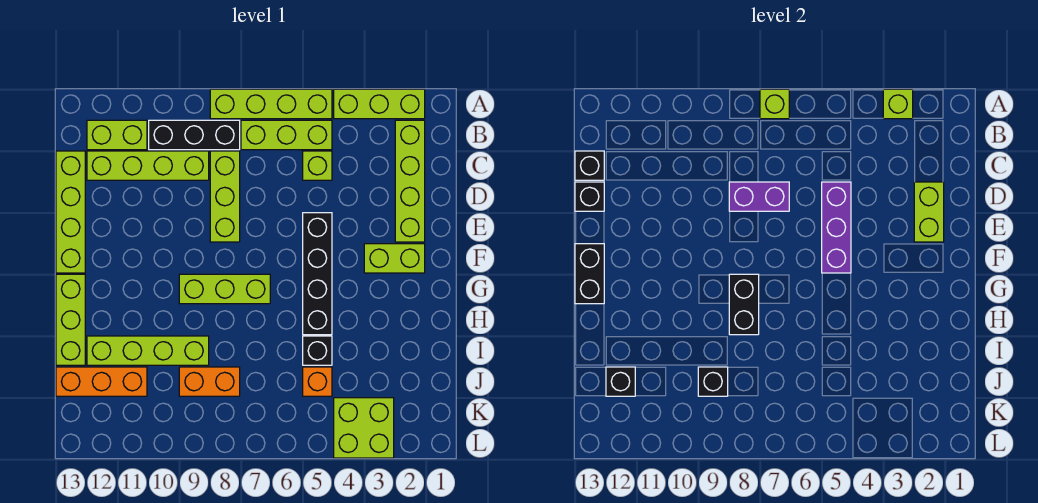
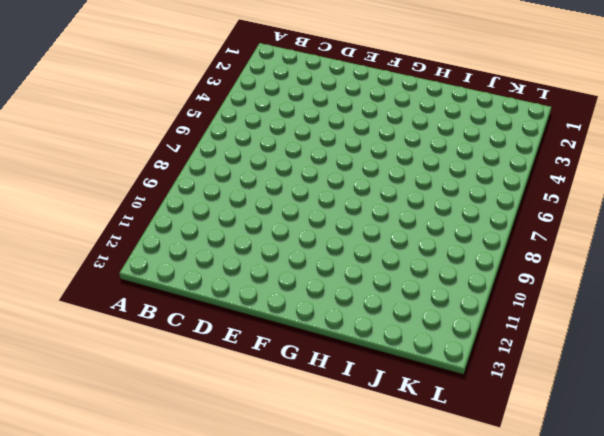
none -> lime 1x3 brick [334,89,425,119]
none -> lime 1x4 brick [210,89,332,119]
none -> lime 1x4 brick [395,120,425,242]
none -> lime 1x3 brick [241,120,332,150]

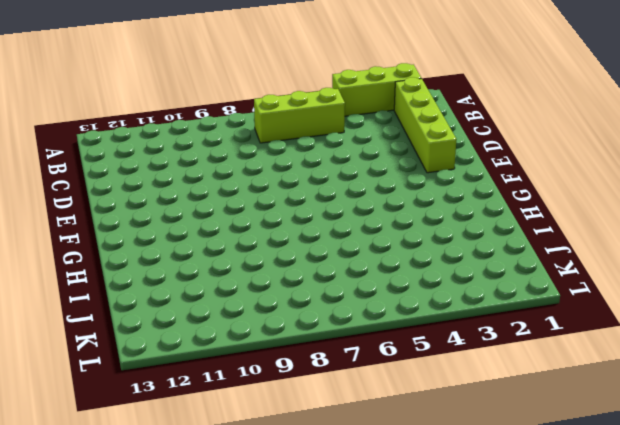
none -> lime 1x4 brick [210,89,332,119]
none -> black 1x3 brick [149,120,240,150]
none -> lime 1x2 brick [87,120,147,150]
none -> lime 1x1 brick [303,151,332,180]

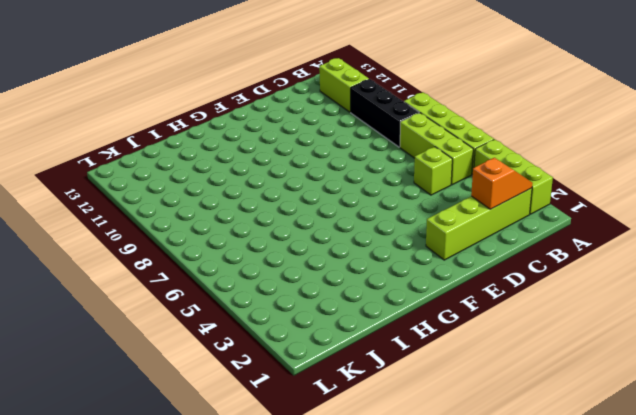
orange 1x2 slope [471,158,533,209] -> none
none -> lime 1x3 brick [210,151,240,242]
none -> lime 1x4 brick [87,151,209,180]
none -> lime 1x4 brick [56,151,85,273]
none -> black 1x4 brick [303,213,332,335]

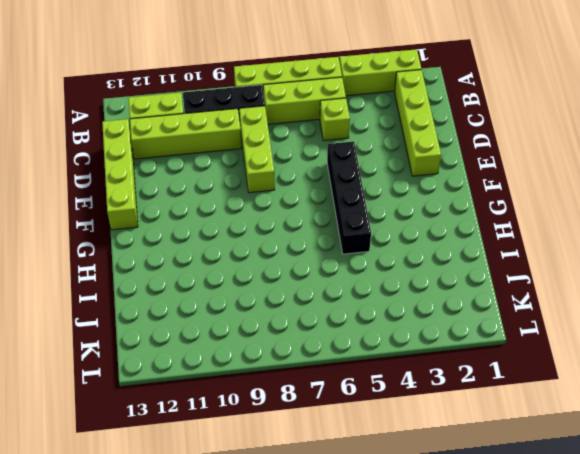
none -> lime 1x2 brick [364,244,425,273]
none -> lime 1x3 brick [179,274,270,304]
none -> lime 1x3 brick [56,274,85,365]
none -> black 1x1 brick [303,336,332,365]

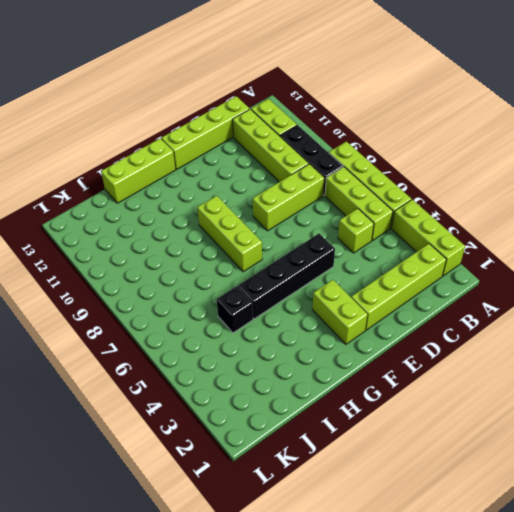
none -> lime 1x4 brick [87,336,209,365]
none -> orange 1x1 brick [303,367,332,396]
none -> orange 1x2 brick [179,367,240,396]
none -> orange 1x3 brick [56,367,147,396]

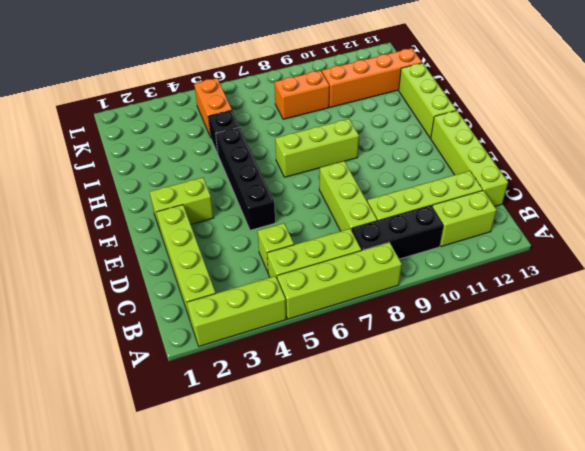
orange 1x2 brick [194,78,232,137] -> orange 1x1 brick [303,367,332,396]
orange 1x4 brick [322,48,422,107] -> orange 1x3 brick [56,367,147,396]
none -> lime 1x4 brick [87,336,209,365]
none -> lime 2x2 brick [334,398,394,458]
none -> lime 1x1 brick [883,89,913,119]
none -> lime 1x1 brick [760,89,789,119]

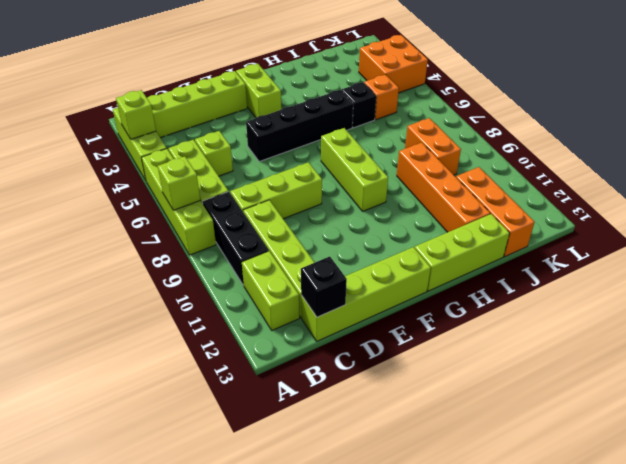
orange 1x4 brick [397,142,490,232] -> lime 1x4 brick [87,336,209,365]
orange 2x2 brick [359,35,428,93] -> lime 2x2 brick [334,398,394,458]
none -> lime 1x2 brick [914,182,944,242]
none -> purple 1x3 brick [822,182,851,273]
none -> purple 1x2 brick [729,182,789,211]
none -> black 1x1 brick [575,182,604,211]

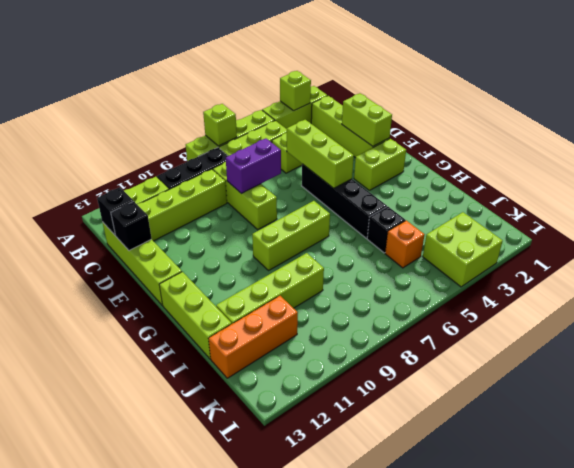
lime 1x3 brick [287,120,354,188] -> purple 1x3 brick [822,182,851,273]
none -> orange 1x2 brick [179,367,240,396]
none -> black 1x2 brick [575,244,604,304]
none -> black 1x2 brick [729,274,759,335]
none -> black 1x1 brick [698,367,728,396]

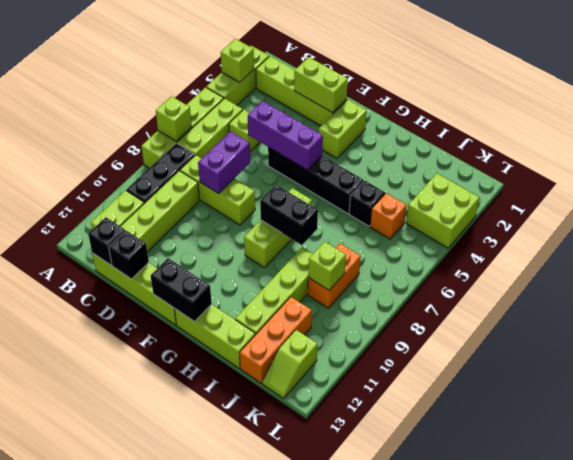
lime 1x1 brick [308,242,346,290] -> black 1x1 brick [698,367,728,396]
lime 1x2 slope [262,330,317,399] -> none
none -> black 1x1 brick [606,367,635,396]

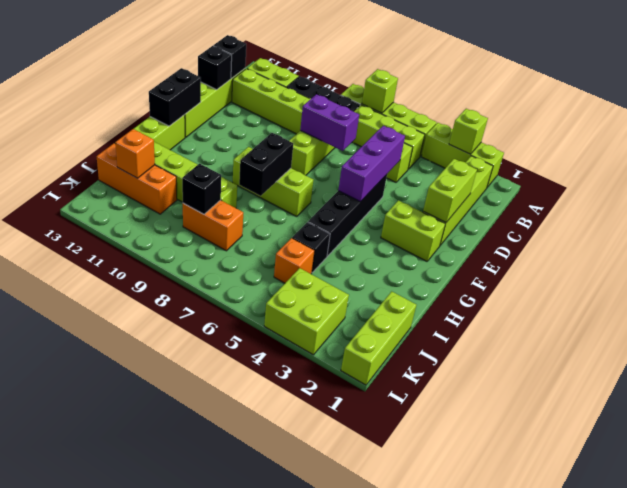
lime 1x3 brick [341,291,416,385] -> none
orange 1x1 brick [115,129,155,178] -> black 1x1 brick [606,367,635,396]

